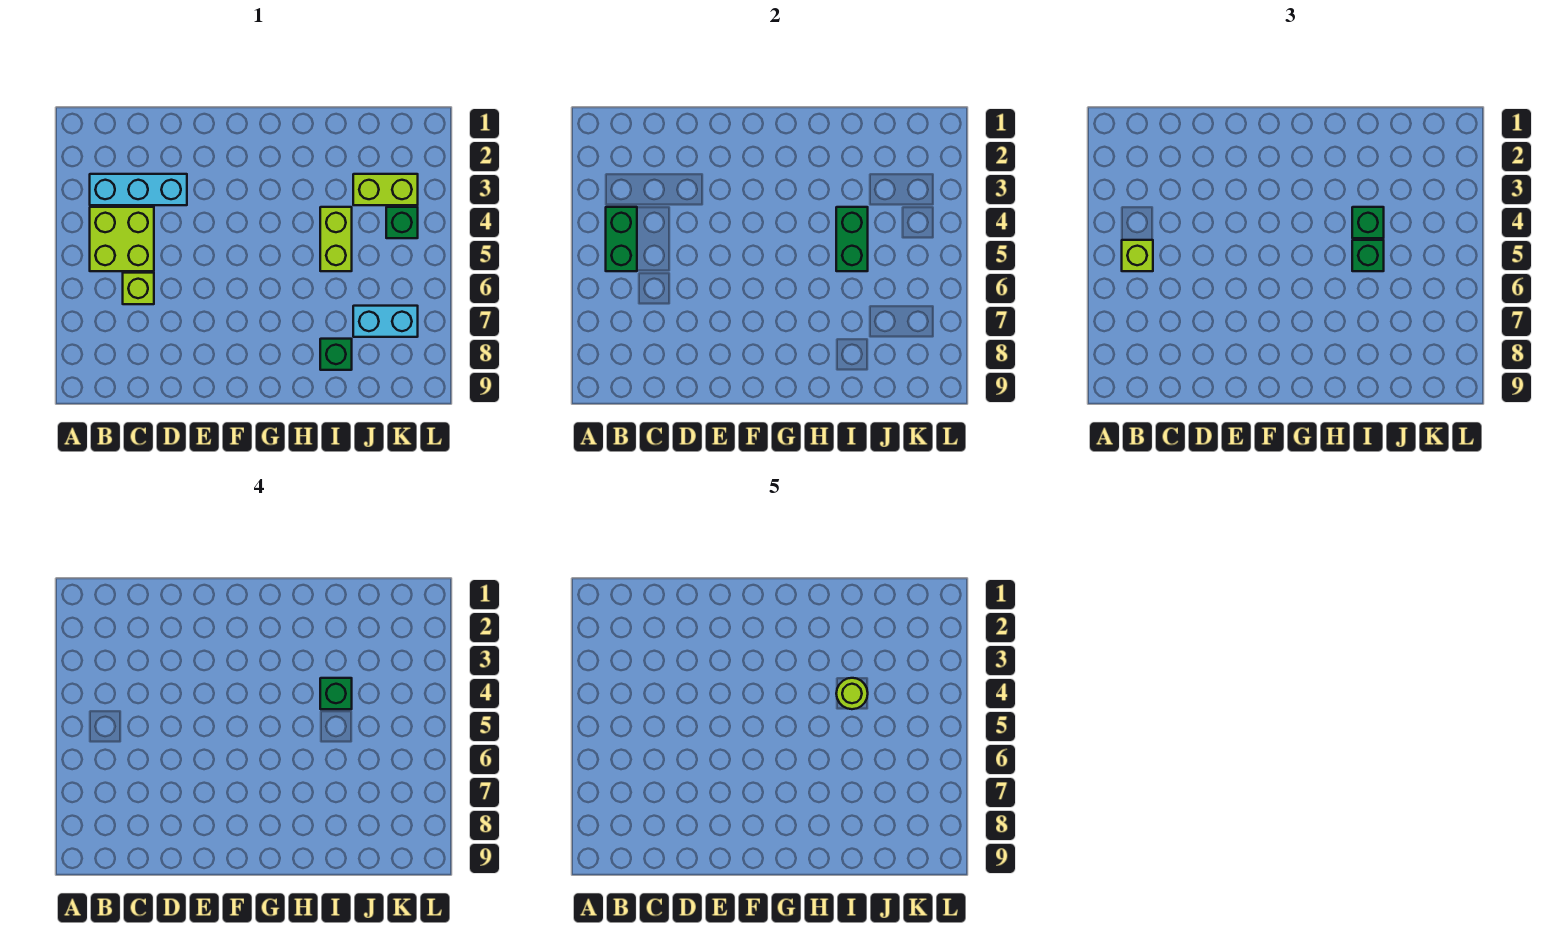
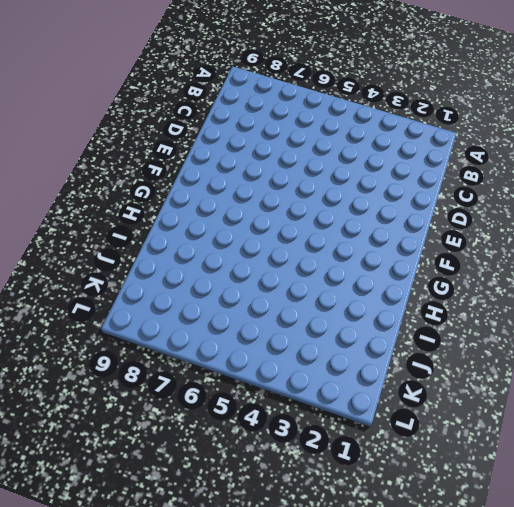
none -> cyan 1x3 brick [90,174,187,205]
none -> lime 2x2 brick [90,207,154,271]
none -> lime 1x1 brick [123,273,154,304]

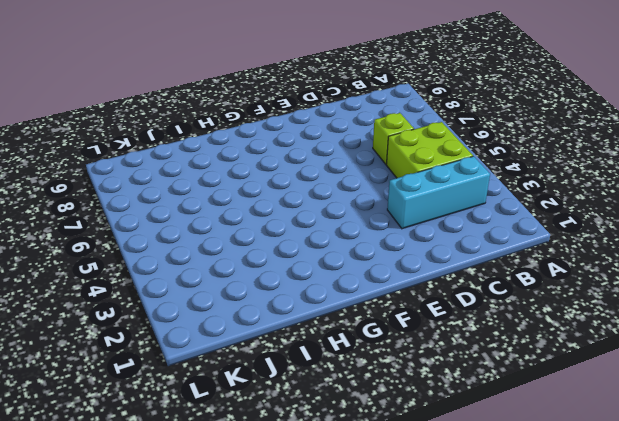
none -> lime 1x2 brick [320,207,352,271]
none -> green 1x1 brick [320,339,352,370]
none -> lime 1x2 brick [353,174,418,205]

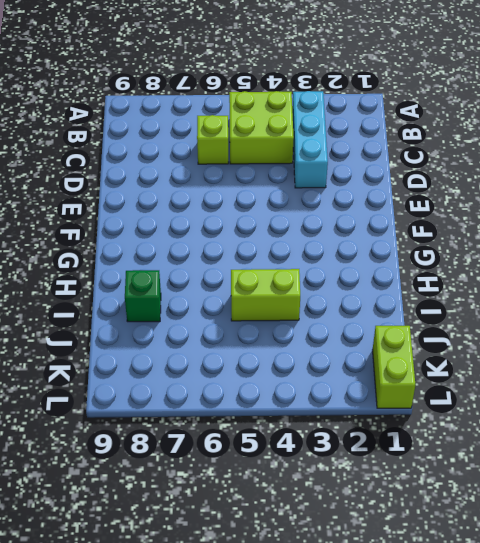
lime 1x2 brick [373,326,415,408] -> lime 1x2 brick moved to [353,174,418,205]
none -> cyan 1x2 brick [353,306,418,337]
none -> green 1x1 brick [386,207,418,238]
none -> green 1x2 brick [606,207,637,271]

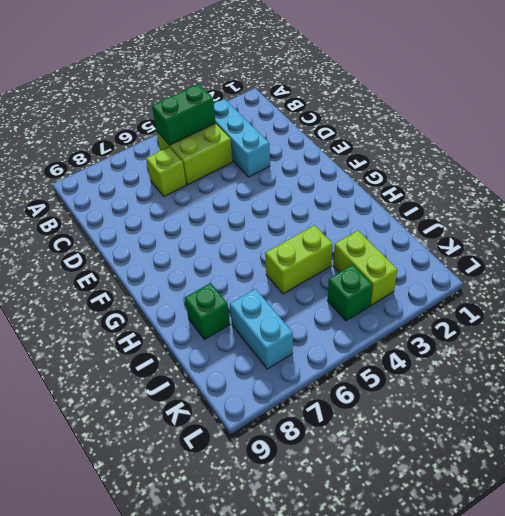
none -> green 1x2 brick [836,207,868,271]
none -> lime 1x1 brick [1122,240,1153,271]
none -> green 1x1 brick [1352,207,1384,238]

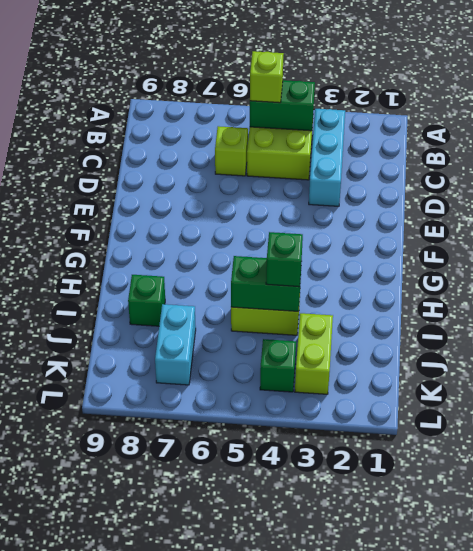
none -> green 1x1 brick [1352,240,1384,271]
none -> green 1x1 brick [320,678,352,709]
none -> lime 1x1 round brick [836,678,868,709]

